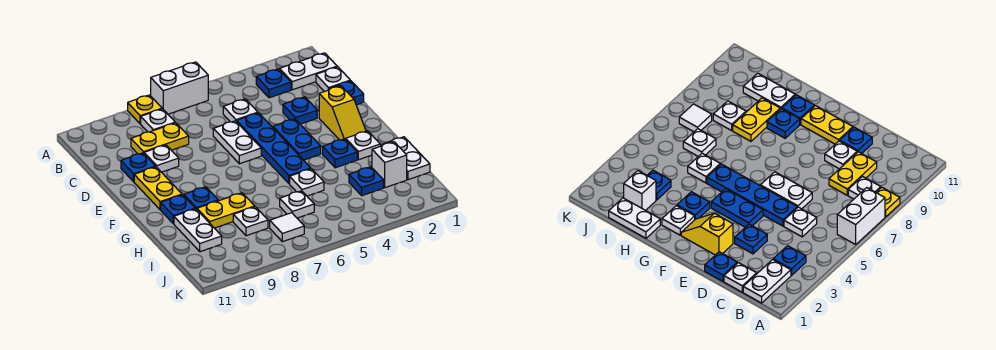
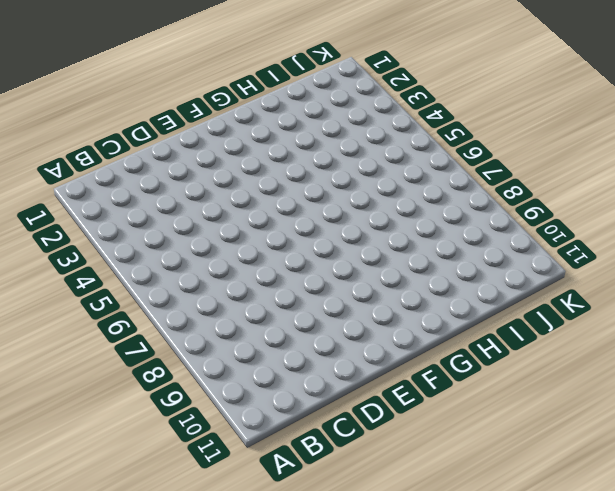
none -> white 1x2 brick [151,62,208,114]
none -> yellow 1x1 plate [128,95,162,124]
none -> white 1x2 plate [279,53,337,90]
none -> blue 1x1 plate [256,69,291,98]

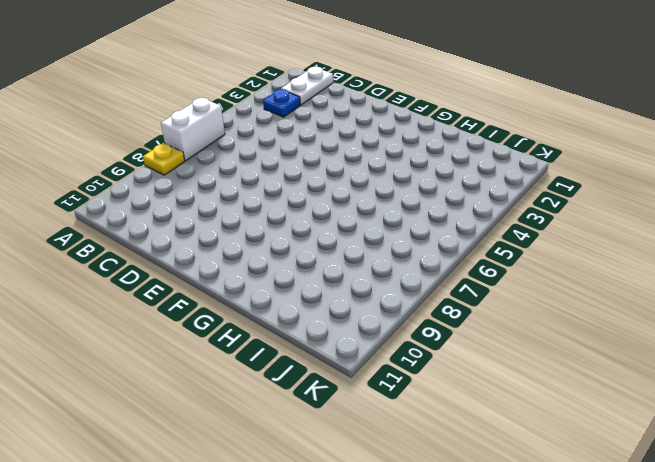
none -> white 1x1 plate [141,109,175,132]
none -> white 1x1 plate [316,67,350,92]
none -> white 1x1 plate [223,99,258,122]
none -> yellow 1x2 plate [131,123,189,154]

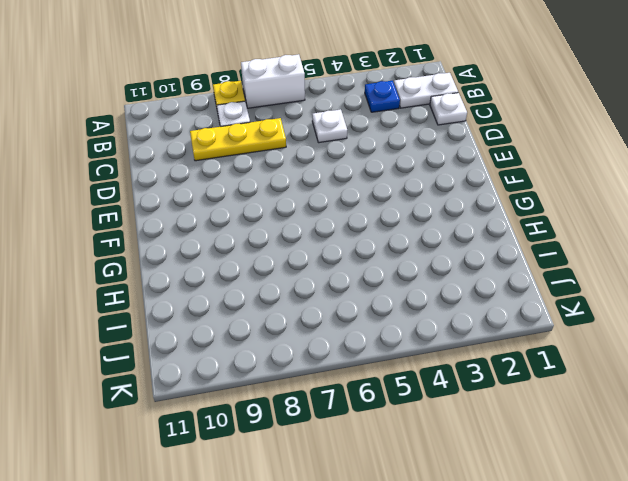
yellow 1x3 plate [190,118,286,161] -> yellow 1x2 plate [131,123,189,154]
none -> blue 1x1 plate [329,81,364,105]
none -> blue 1x1 plate [283,97,317,124]
none -> blue 1x4 plate [237,113,311,184]
none -> white 1x2 plate [213,121,261,164]

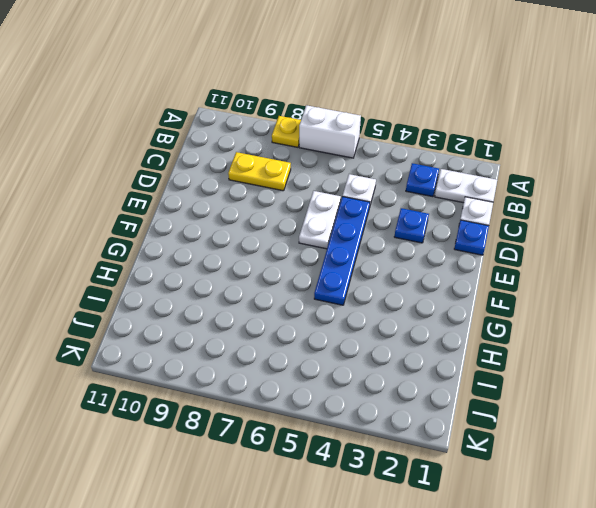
none -> white 1x1 plate [141,109,175,132]
none -> white 1x1 plate [144,145,179,172]
none -> blue 1x1 plate [121,153,156,182]
none -> yellow 1x2 slope [319,86,366,140]

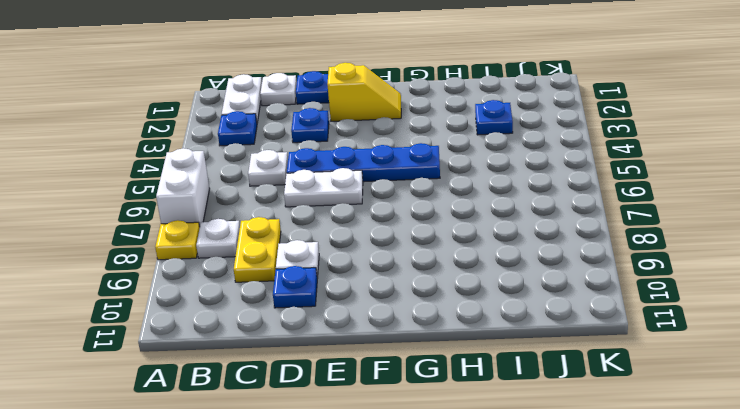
none -> blue 1x2 plate [273,119,321,160]
none -> yellow 1x2 plate [134,167,182,210]
none -> white 1x1 plate [346,131,380,160]
none -> blue 1x1 plate [323,139,357,168]

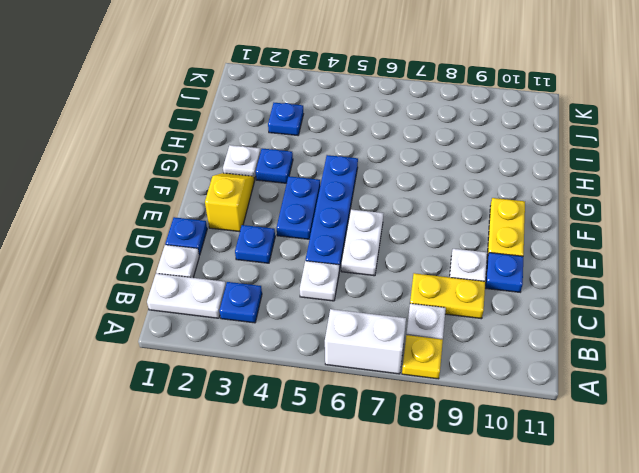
none -> blue 1x1 plate [183,187,218,209]
none -> blue 1x1 plate [161,195,195,224]
none -> white 1x2 plate [382,137,430,180]
none -> white 1x1 plate [290,169,324,196]

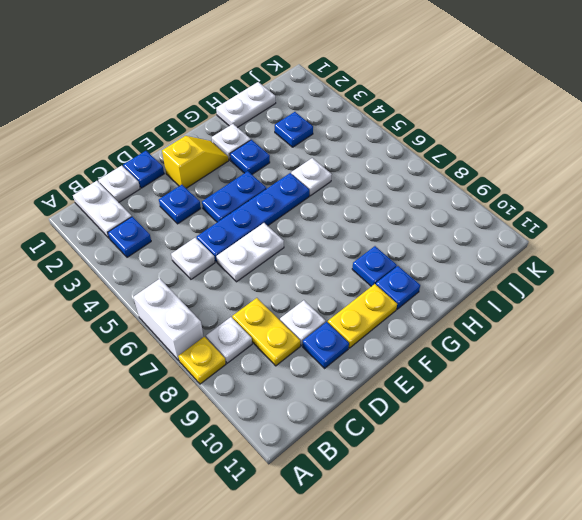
none -> yellow 1x2 plate [197,193,255,228]
none -> white 1x2 plate [174,209,222,252]
none -> white 1x1 brick [372,142,407,188]
none -> white 1x1 plate [280,191,314,218]

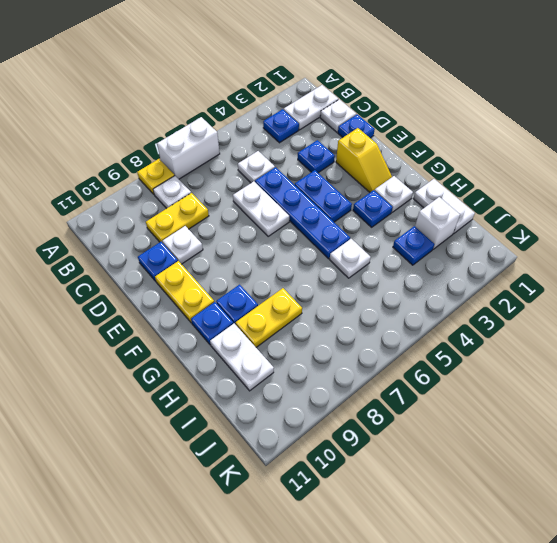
none -> white 1x1 plate [280,191,314,218]
none -> white 1x1 plate [233,207,268,236]
none -> white 1x1 tile [270,213,304,242]

